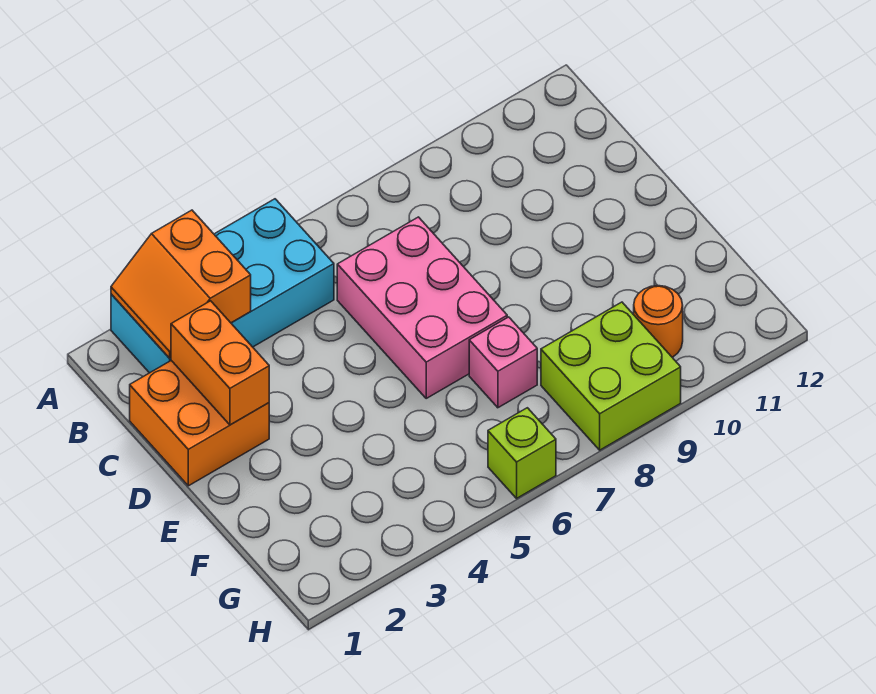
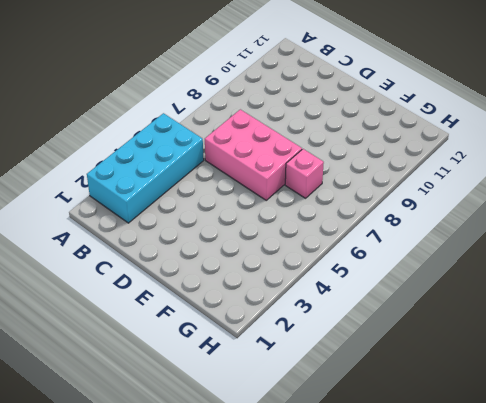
none -> orange 2x2 brick [130,361,269,486]
none -> lime 2x2 brick [541,302,681,450]

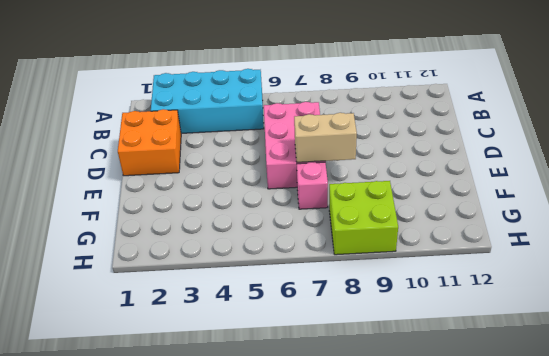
tan 1x2 brick [294,113,357,162] -> none
none -> orange 1x1 round brick [634,286,683,357]
none -> lime 1x1 brick [488,408,556,498]

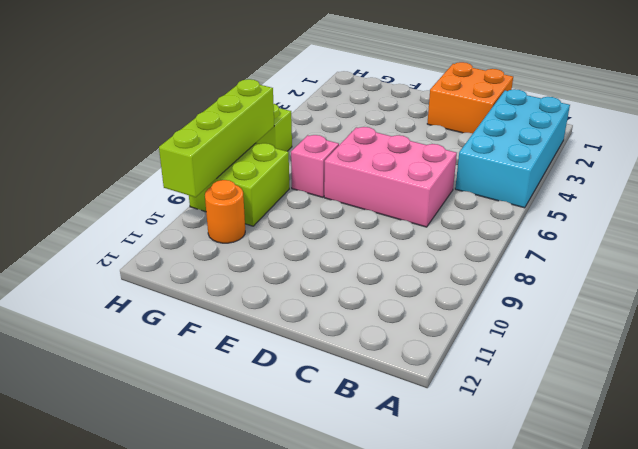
lime 1x4 brick [159,79,274,197] -> none
none -> orange 2x2 slope [111,210,251,358]
none -> orange 1x2 brick [171,301,269,425]

